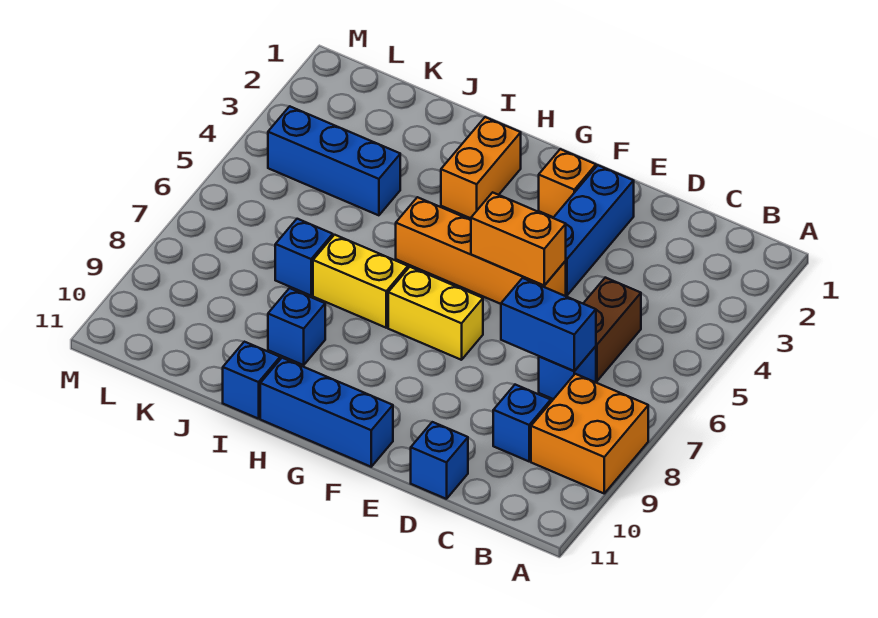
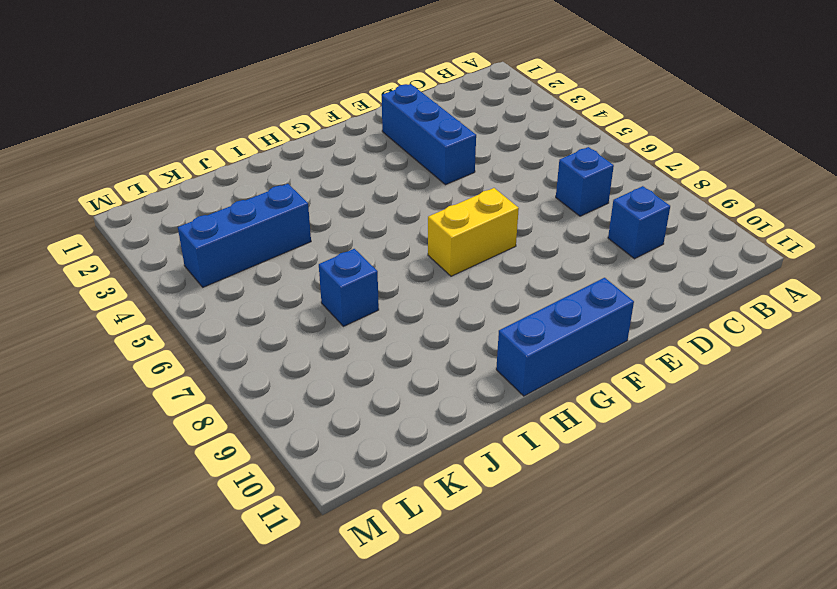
none -> orange 2x2 brick [531,374,648,493]
none -> brown 1x2 brick [583,278,641,381]
none -> blue 1x1 brick [411,422,468,499]

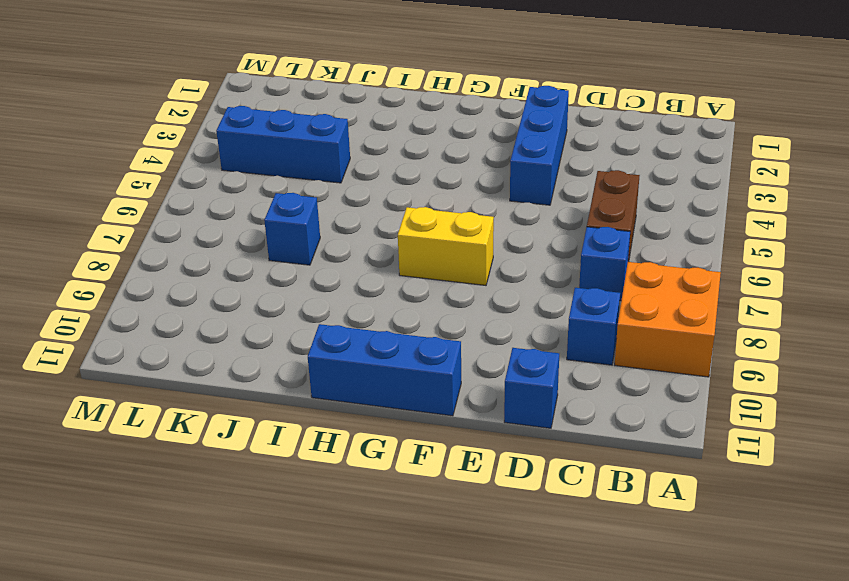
none -> orange 1x4 brick [396,197,566,304]
none -> orange 1x1 brick [539,149,596,217]
none -> orange 1x2 brick [441,117,521,218]

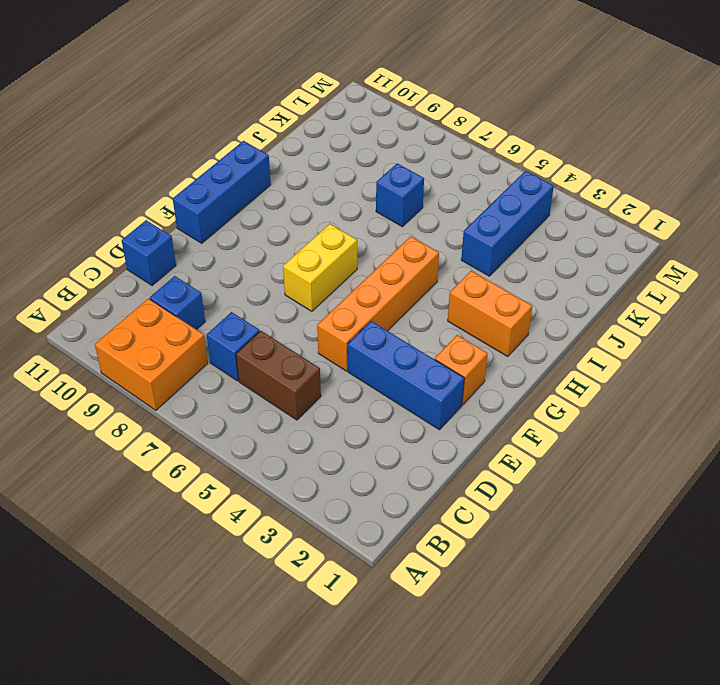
none -> yellow 1x2 brick [313,235,408,328]
none -> blue 1x1 brick [268,288,325,365]
none -> blue 1x1 brick [223,342,280,419]

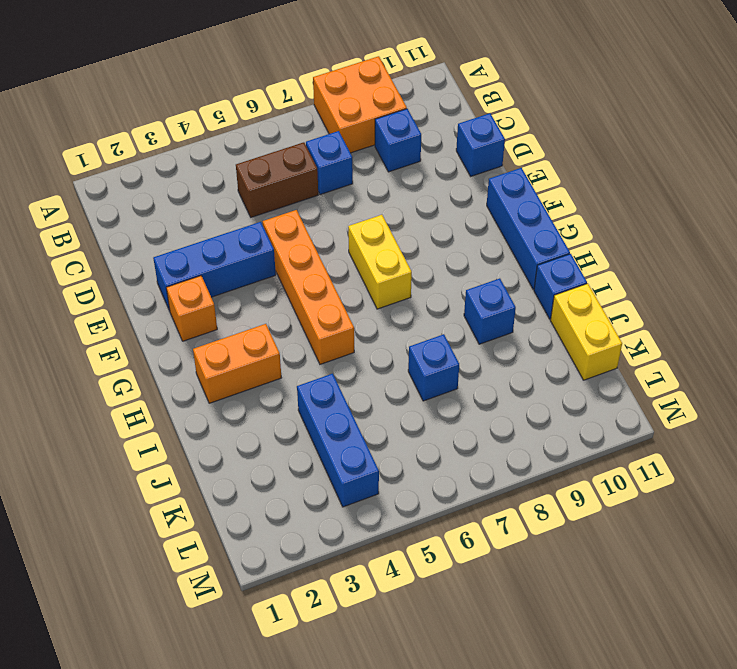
yellow 1x2 brick [550,284,622,380] -> yellow 1x2 brick moved to [313,235,408,328]
none -> blue 1x2 brick [501,278,596,371]
none -> orange 1x2 brick [471,192,566,285]

